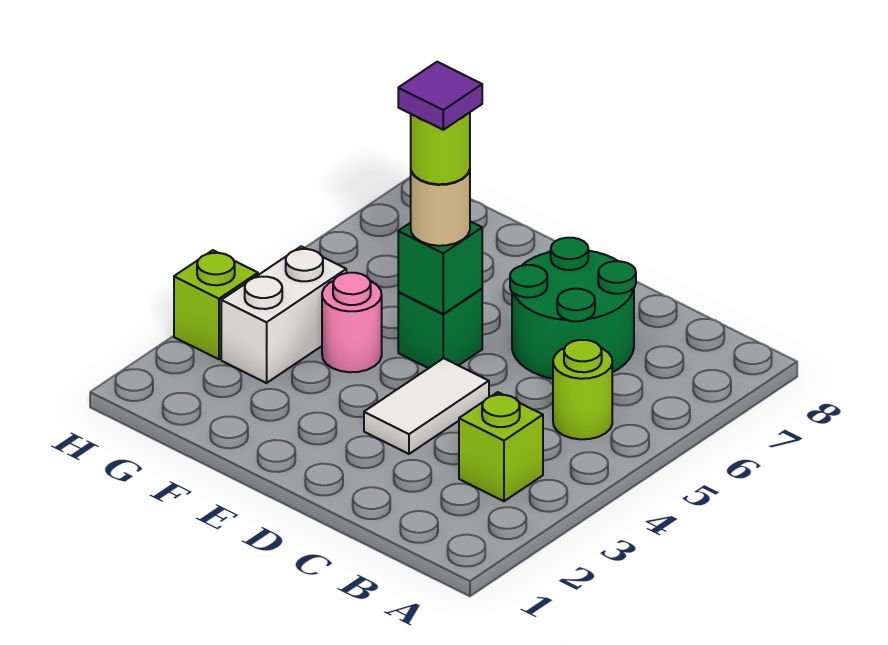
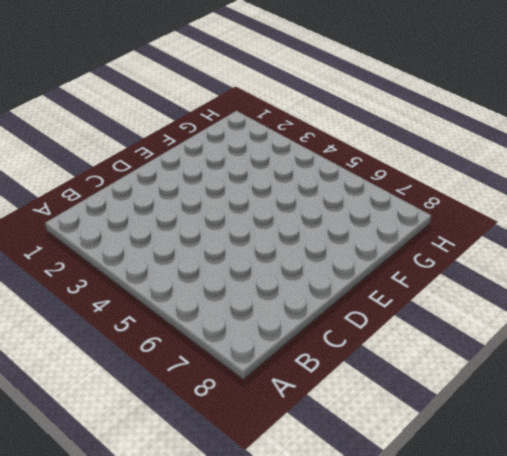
none -> lime 1x1 brick [459,392,543,501]
none -> lime 1x1 round brick [553,340,612,439]
none -> green 2x2 round brick [510,238,636,379]

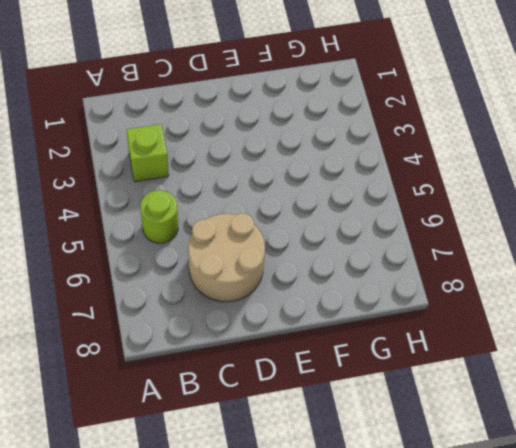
tan 2x2 round brick [188,213,265,302] -> green 2x2 round brick [510,238,636,379]
none -> white 1x2 tile [364,358,489,454]
none -> green 1x1 brick [398,289,482,368]
none -> pink 1x1 round brick [322,273,382,372]

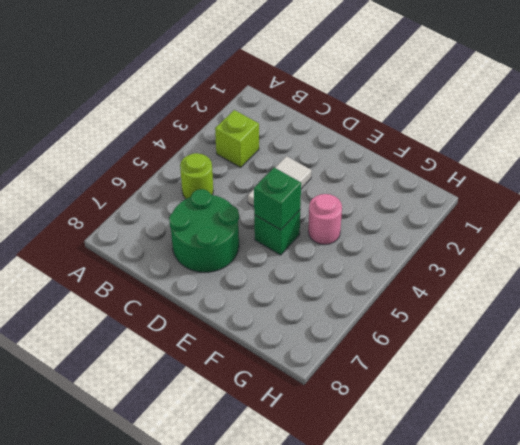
none -> white 1x2 brick [221,246,346,383]
none -> lime 1x1 brick [174,250,258,359]
none -> tan 1x1 round brick [411,170,470,246]

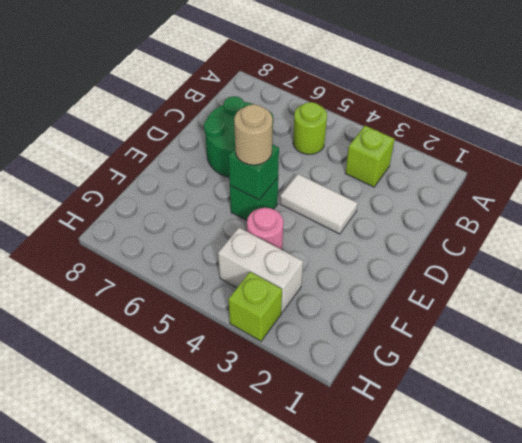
none -> lime 1x1 round brick [411,113,470,184]
none -> purple 1x1 tile [398,62,482,130]

